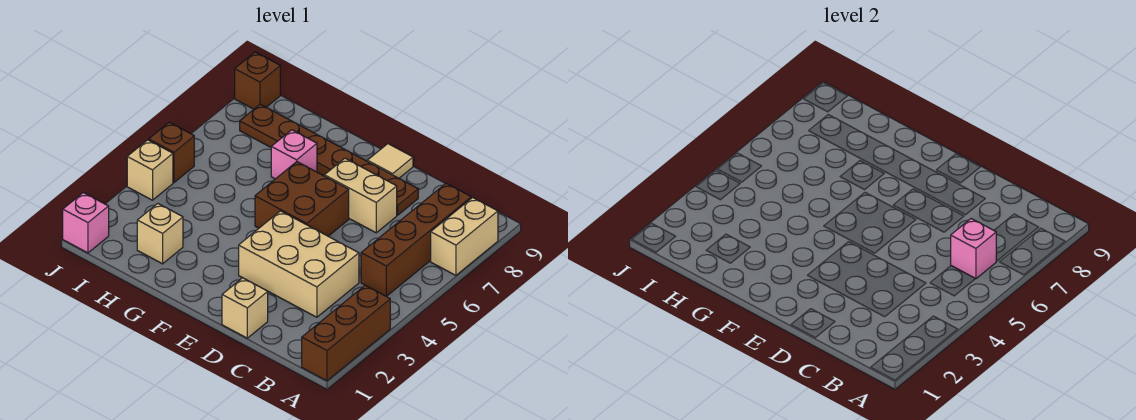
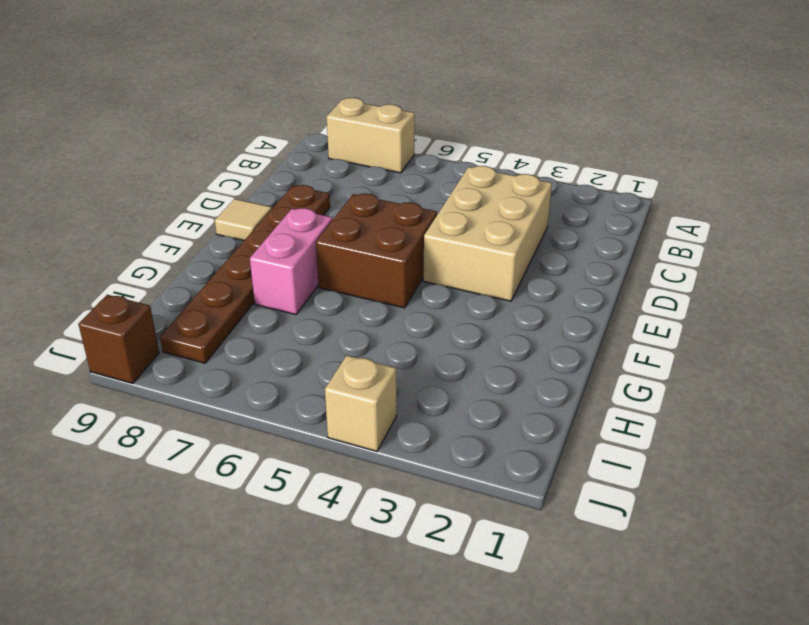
pink 1x2 brick [250,208,333,315] -> pink 1x1 brick [271,130,317,179]
none -> brown 1x3 brick [302,285,390,381]
none -> brown 1x4 brick [361,183,471,296]
none -> tan 1x1 brick [222,278,268,338]

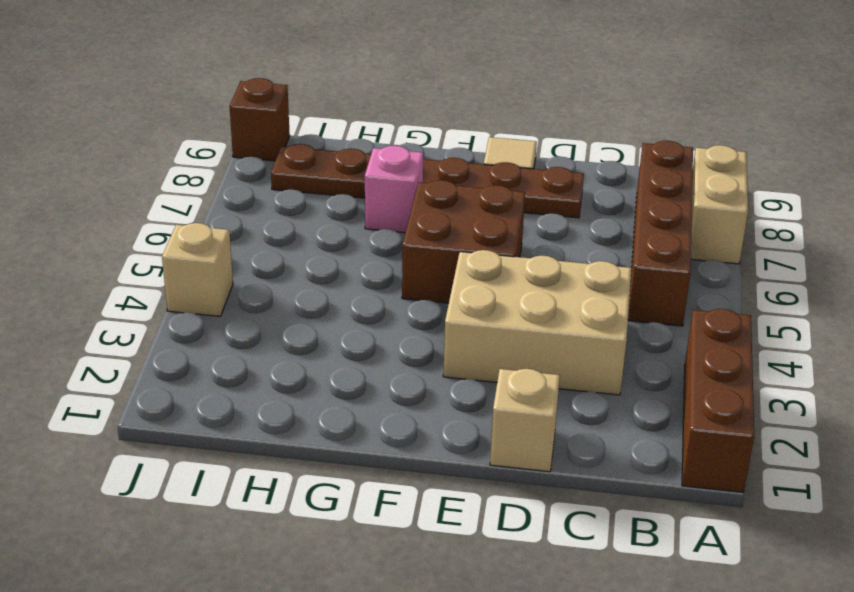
none -> tan 1x2 brick [324,158,397,233]
none -> tan 1x1 brick [137,204,183,264]
none -> pink 1x1 brick [63,193,109,253]

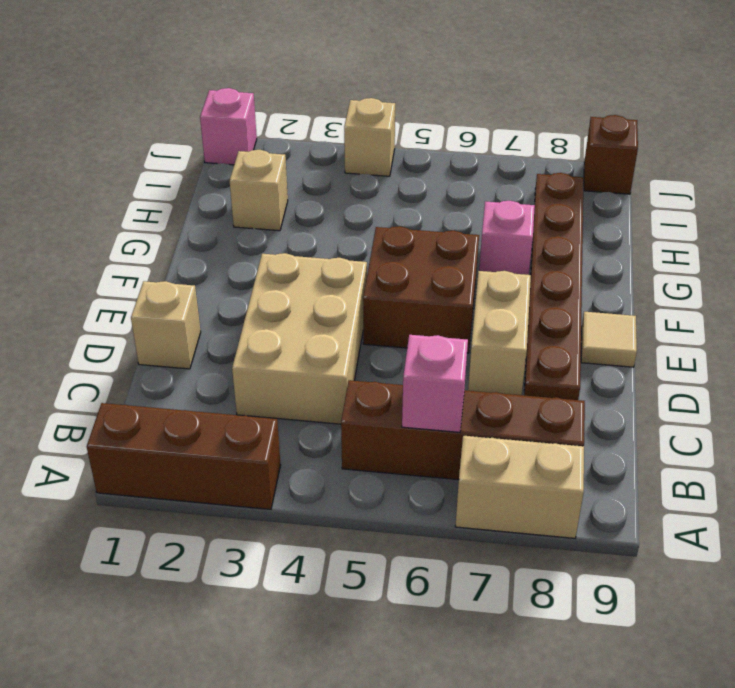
none -> brown 1x1 brick [149,122,194,183]

